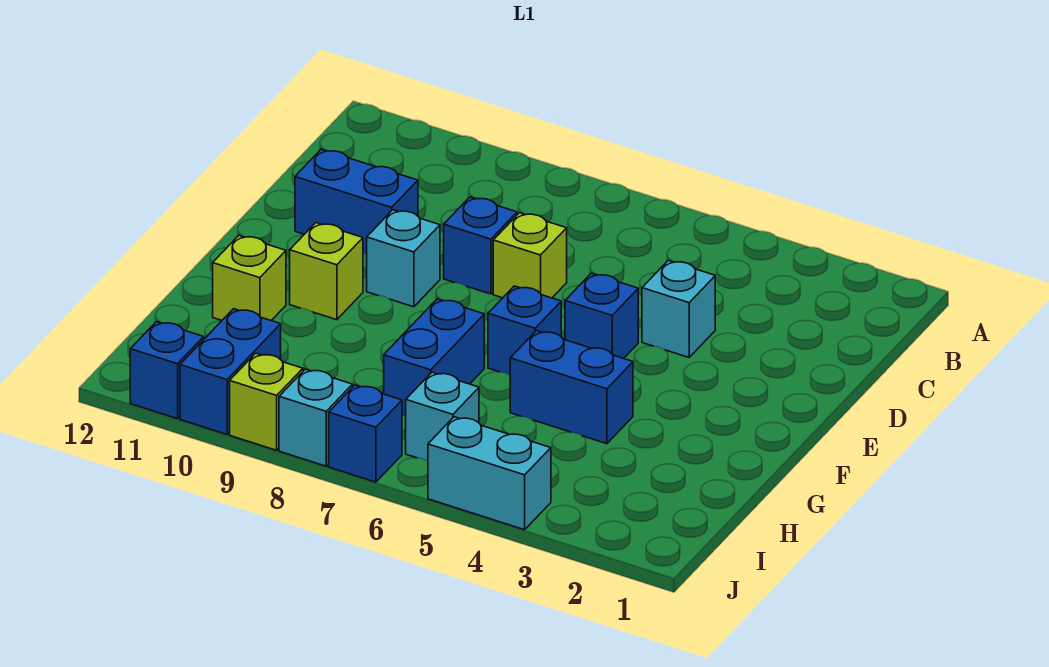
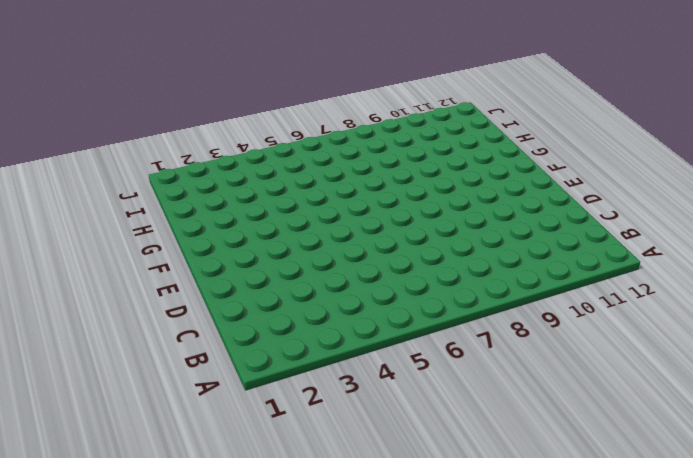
none -> cyan 1x1 brick [642,260,715,357]
none -> lime 1x1 brick [493,213,567,298]
none -> blue 1x1 brick [444,197,517,294]

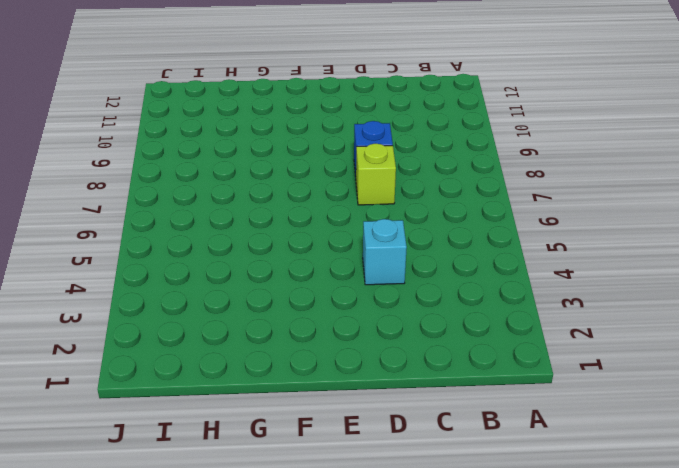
none -> blue 1x2 brick [295,149,418,254]
none -> blue 1x1 brick [565,273,638,358]
none -> cyan 1x1 brick [367,210,440,307]

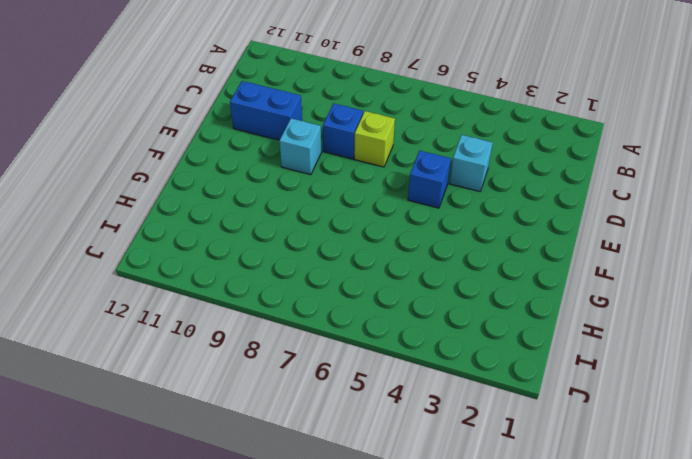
none -> blue 1x1 brick [488,286,561,375]
none -> lime 1x1 brick [290,223,363,320]
none -> blue 1x2 brick [510,331,633,444]

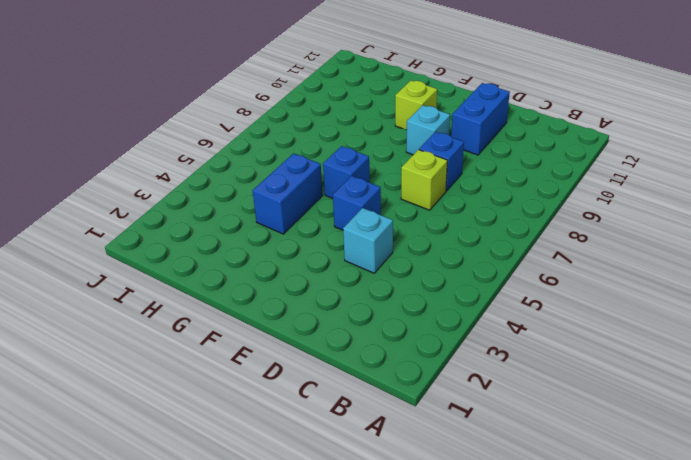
none -> blue 1x2 brick [384,299,484,417]
none -> lime 1x1 brick [213,236,286,320]
none -> cyan 1x1 brick [406,372,479,461]

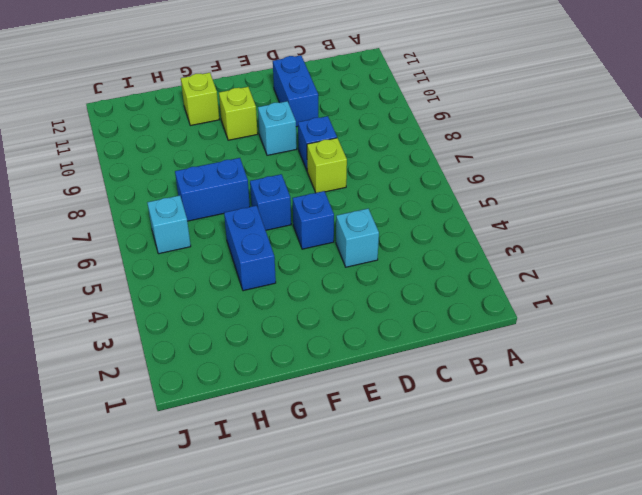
none -> blue 1x2 brick [180,309,281,434]
none -> cyan 1x2 brick [428,417,551,530]
none -> blue 1x1 brick [329,385,402,482]

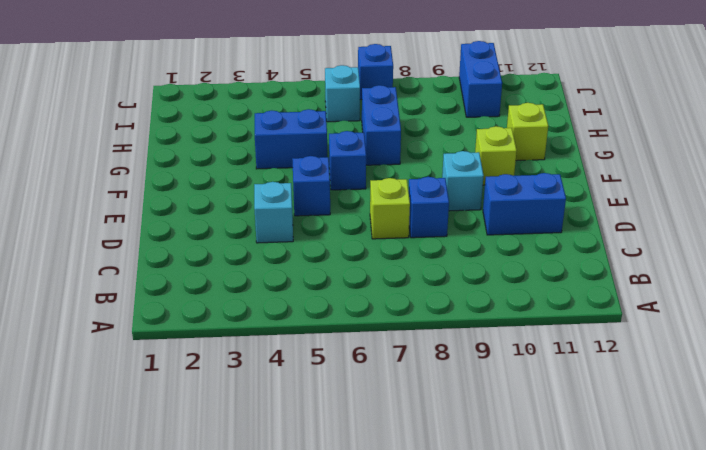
none -> cyan 1x2 brick [428,417,551,530]
none -> cyan 1x1 brick [279,369,352,466]
none -> lime 1x1 brick [230,353,303,450]

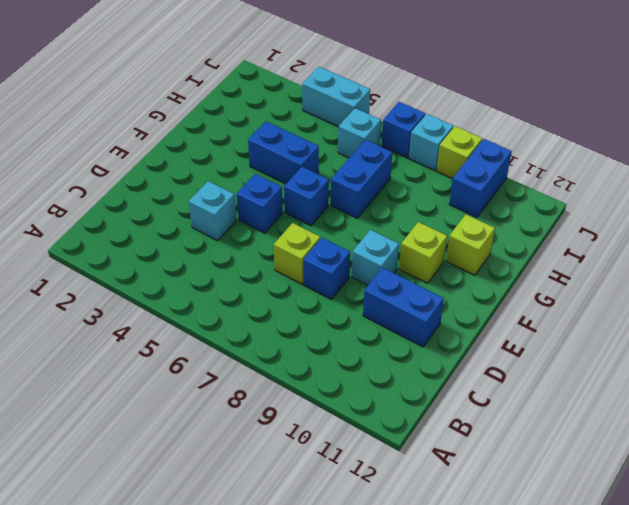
none -> blue 1x1 brick [130,322,204,419]

